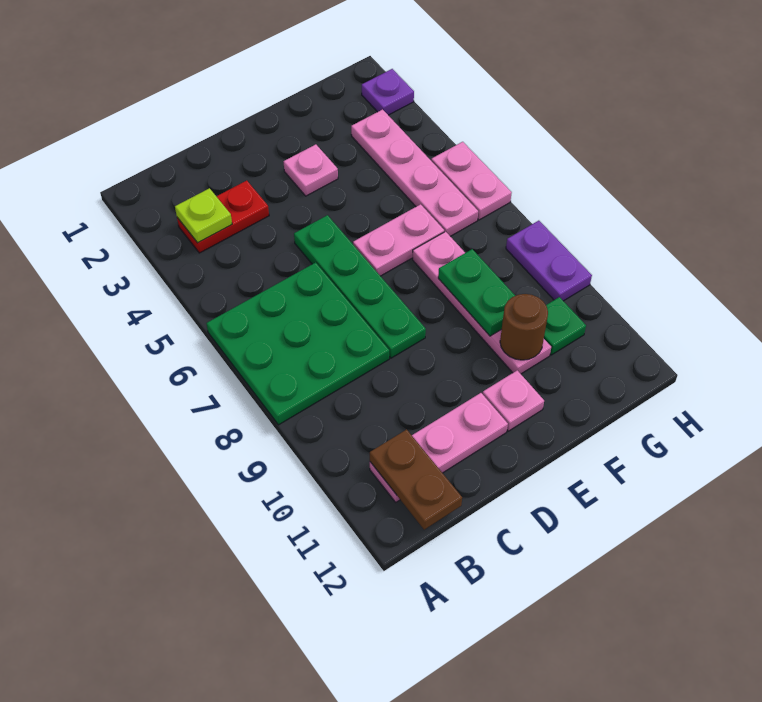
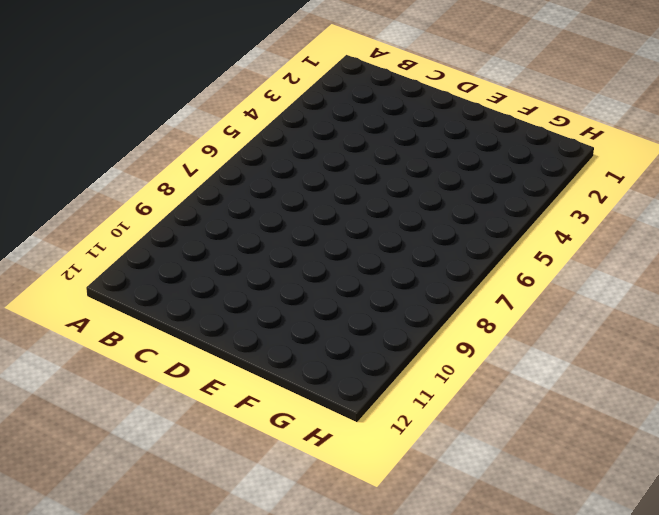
none -> green 3x3 plate [206,262,389,425]
none -> red 1x2 plate [177,181,269,253]
none -> pink 1x3 plate [370,393,508,502]

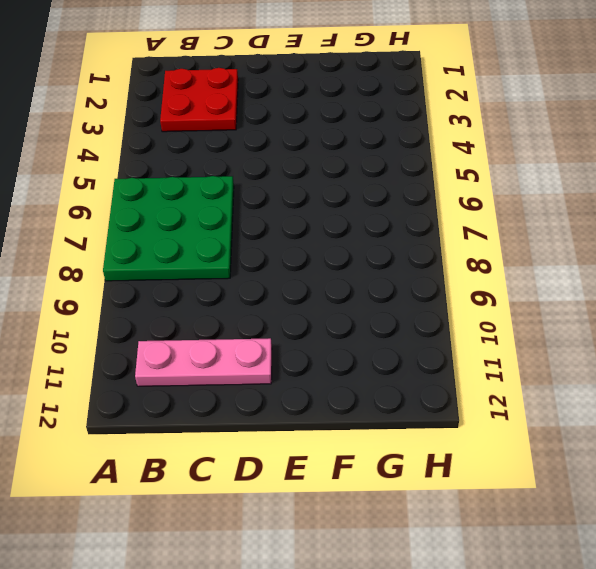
red 2x2 plate [160,68,238,132] -> red 1x2 plate [177,181,269,253]
none -> green 1x4 plate [294,215,426,358]
none -> pink 1x1 plate [284,144,338,196]
none -> pink 1x2 plate [353,204,444,276]

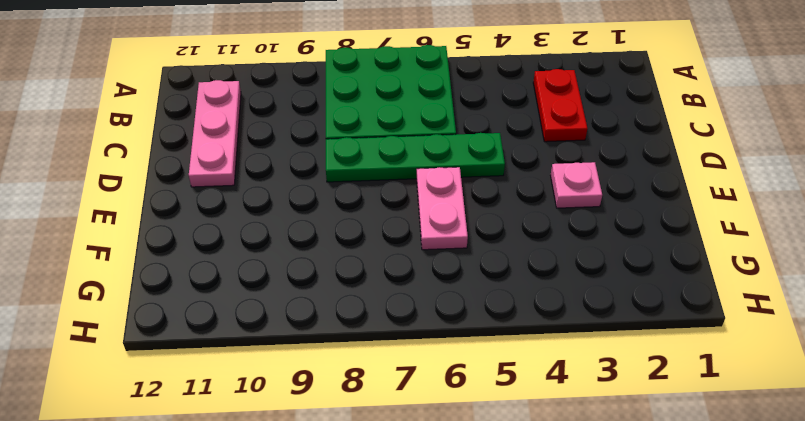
none -> pink 1x1 plate [483,370,544,431]
none -> pink 1x4 plate [413,232,551,374]
none -> pink 1x4 plate [351,109,478,236]

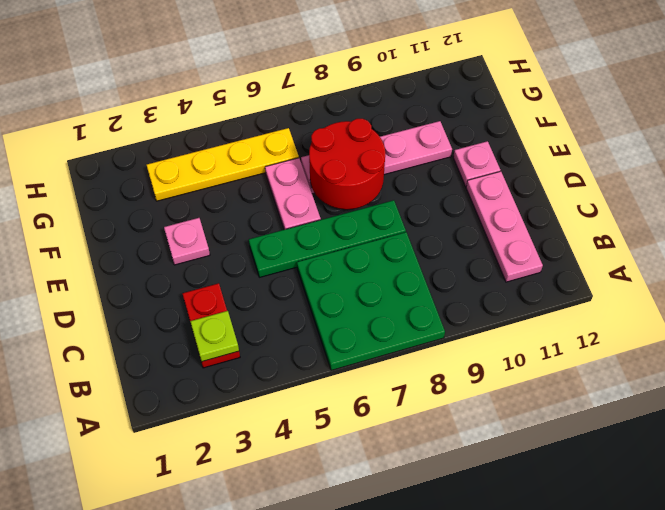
red 2x2 round brick [309,119,385,209] -> green 1x2 plate [438,249,515,336]
yellow 1x4 plate [147,128,299,201] -> pink 1x4 plate [351,109,478,236]
none -> green 1x1 plate [544,297,586,355]
none -> purple 1x1 plate [362,69,414,115]
none -> pink 1x2 plate [431,142,512,220]

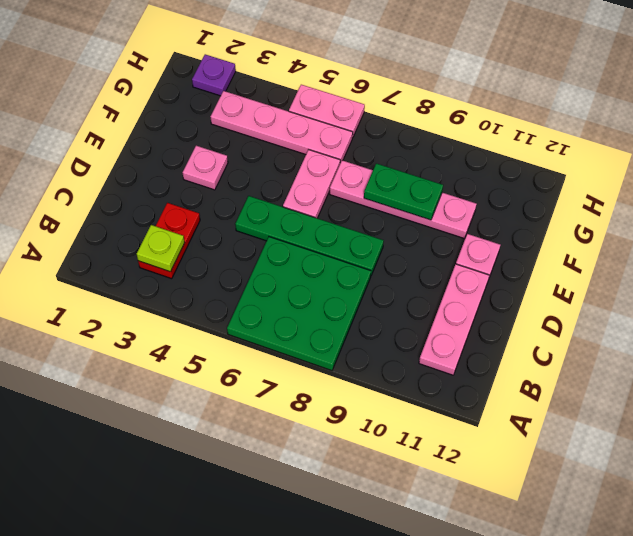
none -> green 1x1 plate [544,297,586,355]
none -> purple 1x2 plate [506,221,592,301]
none -> brown 1x2 plate [370,429,462,530]

